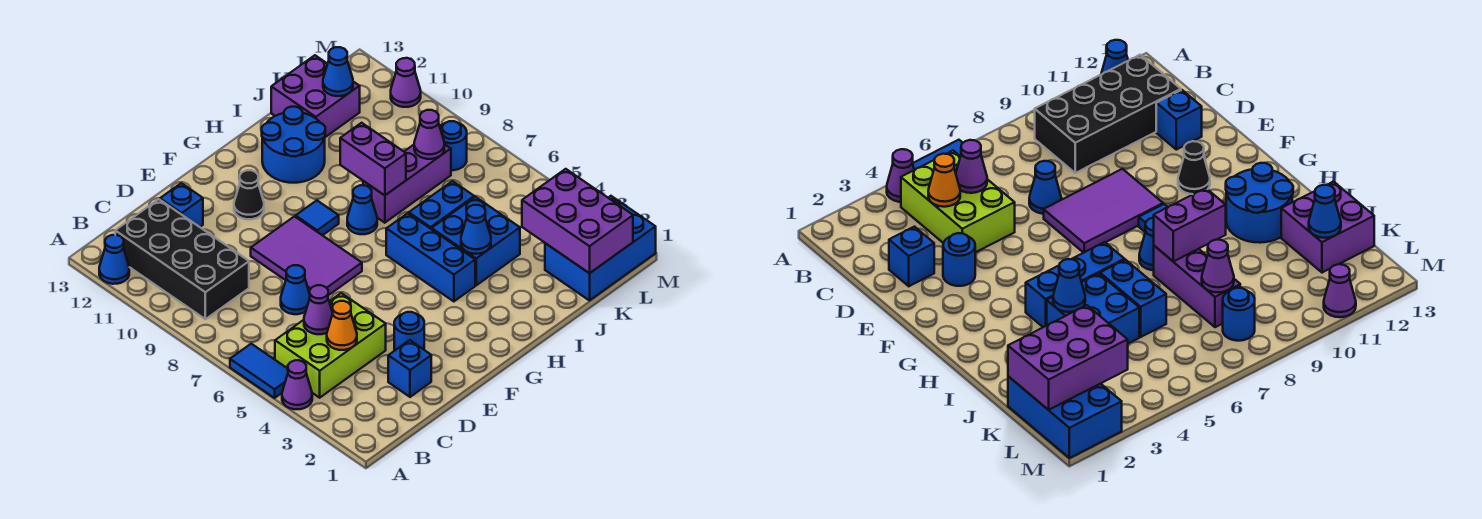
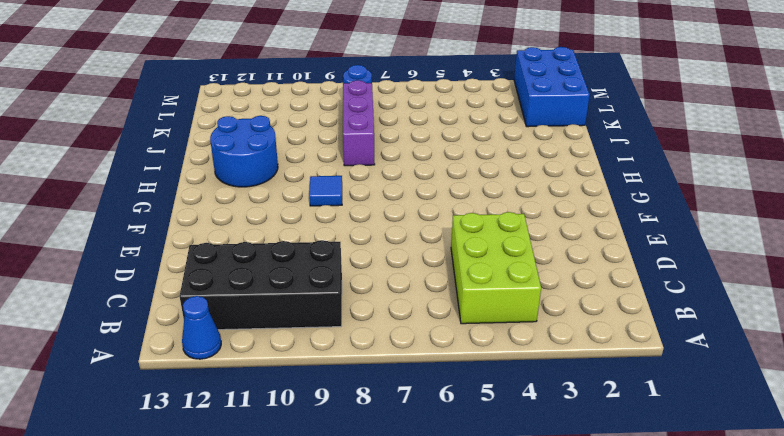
none -> purple 1x1 cone [282,360,312,409]
none -> blue 1x2 tile [230,344,288,398]
none -> blue 1x1 brick [388,340,431,397]

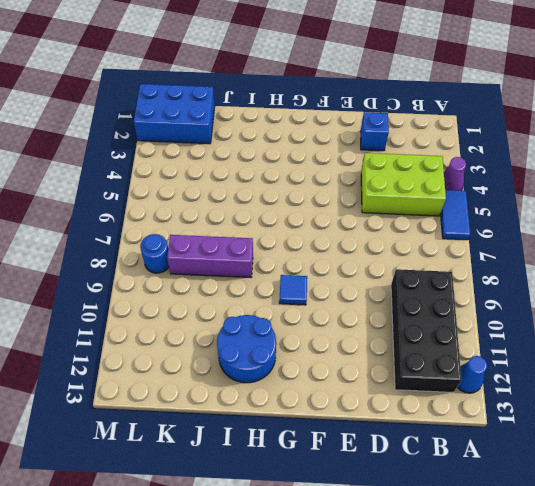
none -> blue 1x1 cone [281,265,310,314]
none -> blue 1x1 brick [160,183,203,227]
none -> blue 1x1 round brick [394,312,424,351]

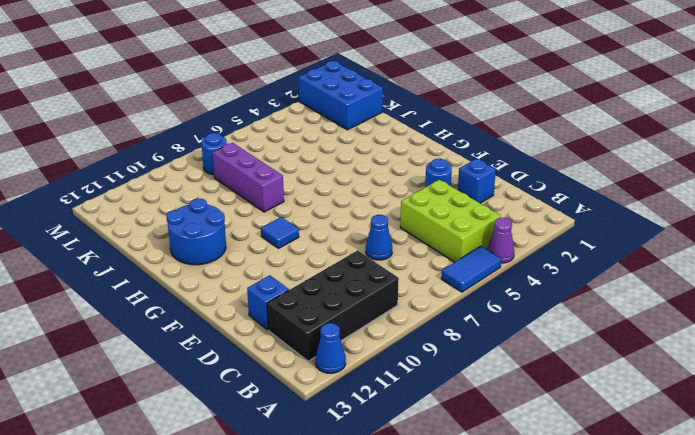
none -> purple 2x3 tile [251,216,362,295]
none -> black 1x1 cone [234,170,264,219]
none -> blue 1x3 brick [386,213,475,301]

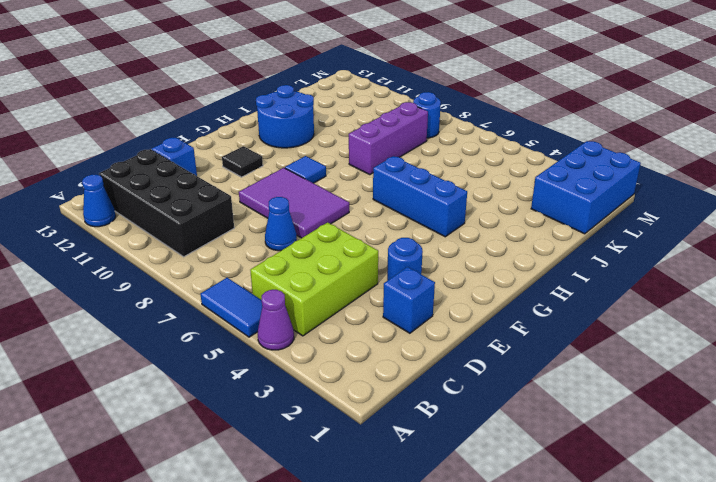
black 1x1 tile [222,146,263,177] -> black 1x1 cone [234,170,264,219]
none -> blue 1x1 cone [347,185,377,234]
none -> blue 2x2 brick [432,197,520,285]
none -> blue 1x2 brick [409,181,474,229]

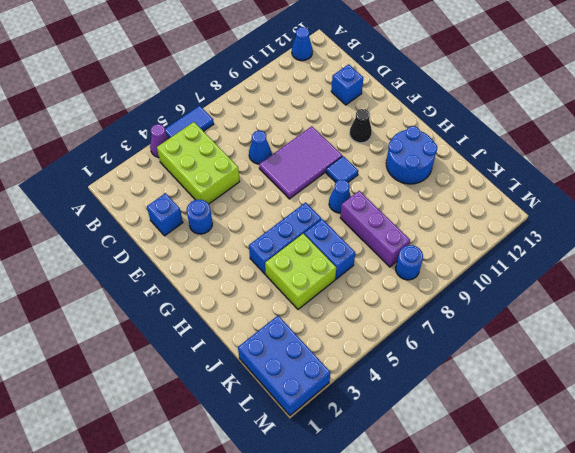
lime 2x2 brick [265,234,336,309] -> blue 2x2 brick [432,197,520,285]
none -> black 2x4 brick [115,199,249,319]
none -> purple 2x2 brick [271,55,360,137]
none -> purple 1x1 cone [391,58,421,107]

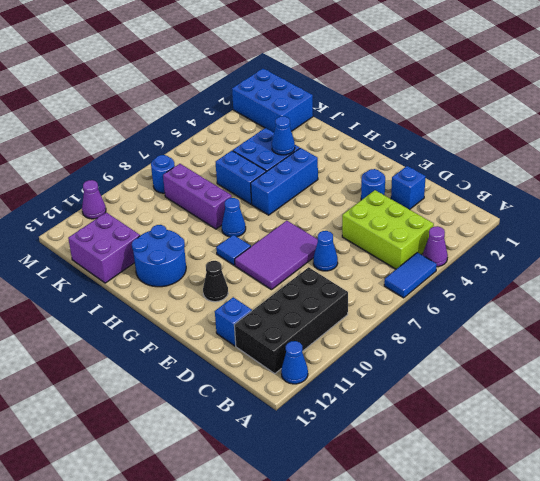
none -> orange 1x1 cone [327,301,357,350]
none -> purple 1x1 cone [304,285,333,334]
none -> purple 1x2 brick [340,123,406,195]

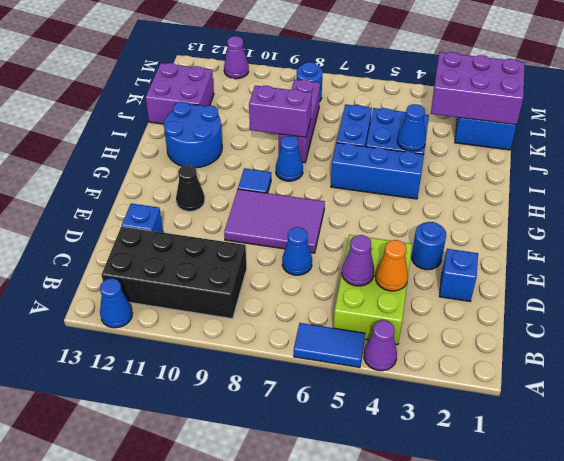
none -> purple 1x1 cone [414,110,444,159]
none -> blue 1x1 cone [323,47,353,96]

